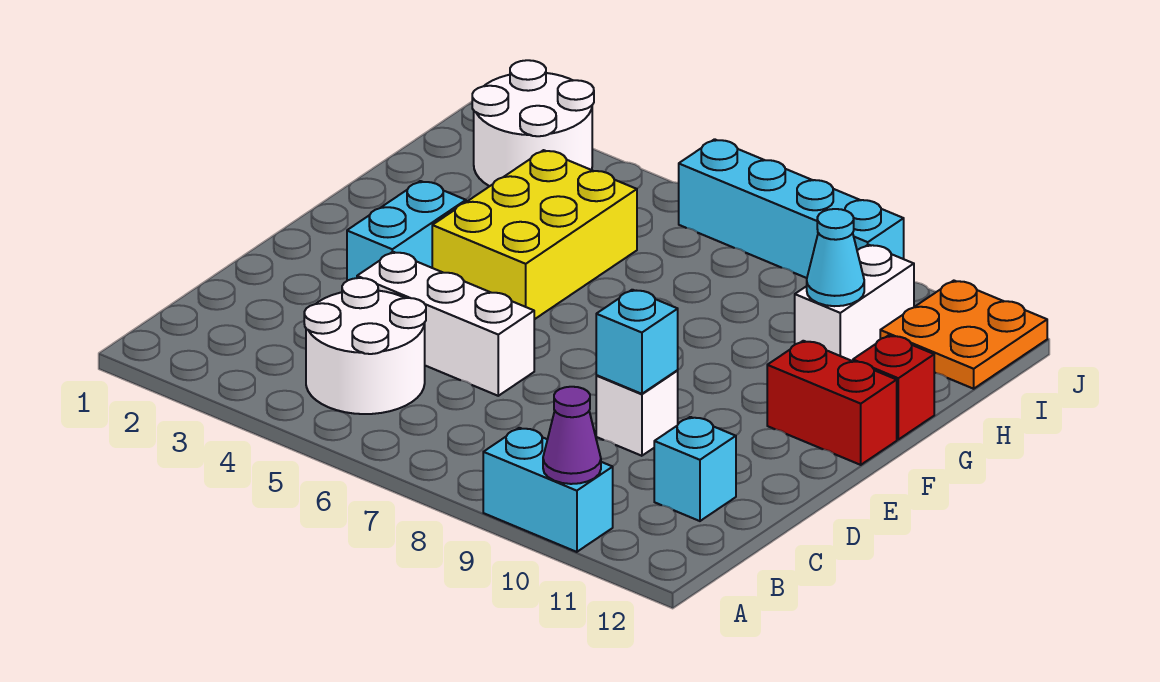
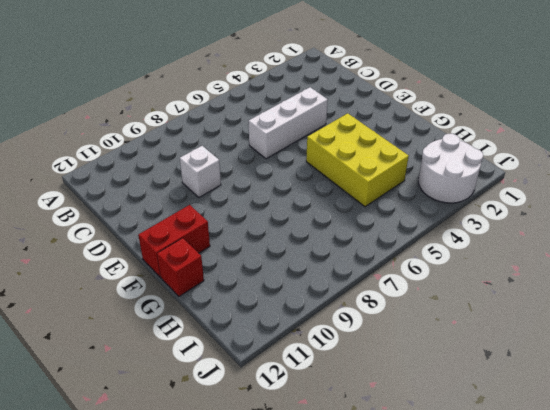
none -> cyan 1x2 brick [483,428,613,552]
none -> white 2x2 round brick [304,278,426,414]
none -> cyan 1x1 brick [654,417,736,521]

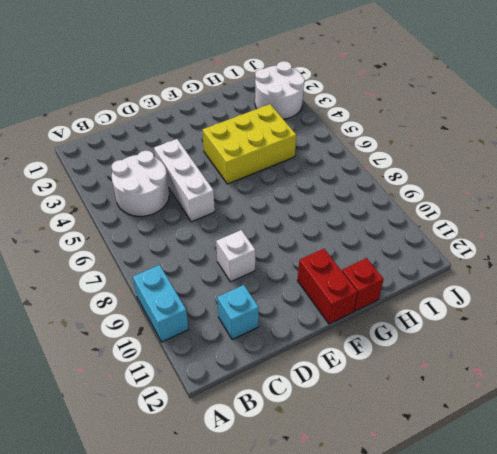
none -> cyan 1x2 brick [347,181,466,281]
none -> white 1x2 brick [795,245,914,361]
none -> orange 2x2 plate [880,281,1047,389]

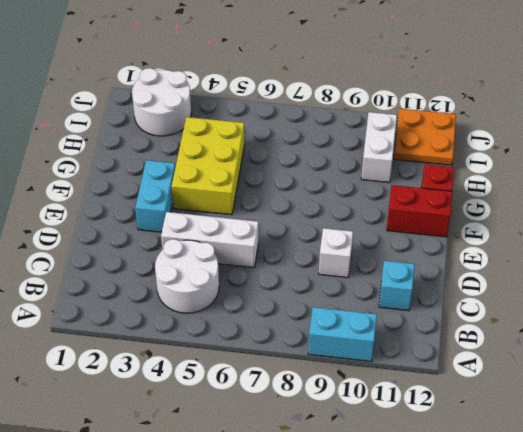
none -> cyan 1x4 brick [679,139,904,278]
none -> purple 1x1 cone [543,387,601,484]
none -> cyan 1x1 brick [596,290,678,394]

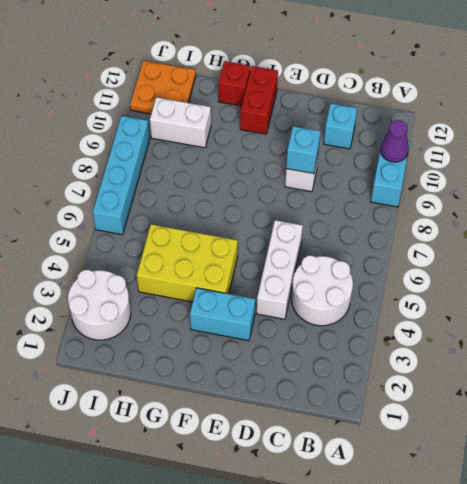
none -> cyan 1x1 cone [807,209,864,306]

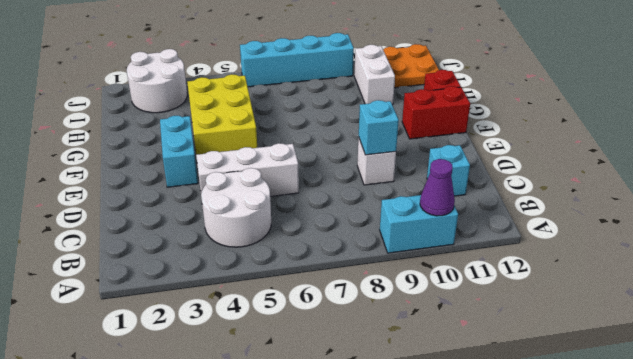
none -> cyan 1x1 cone [807,209,864,306]

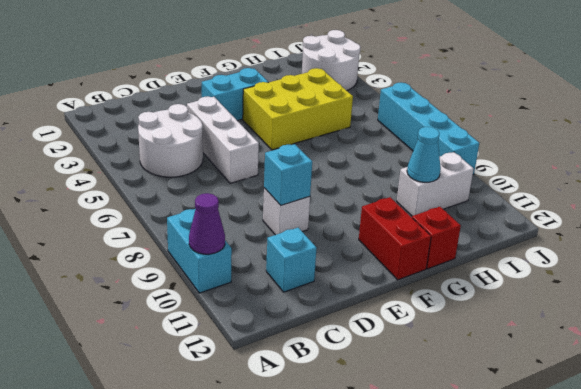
none -> orange 2x2 plate [880,281,1047,389]

